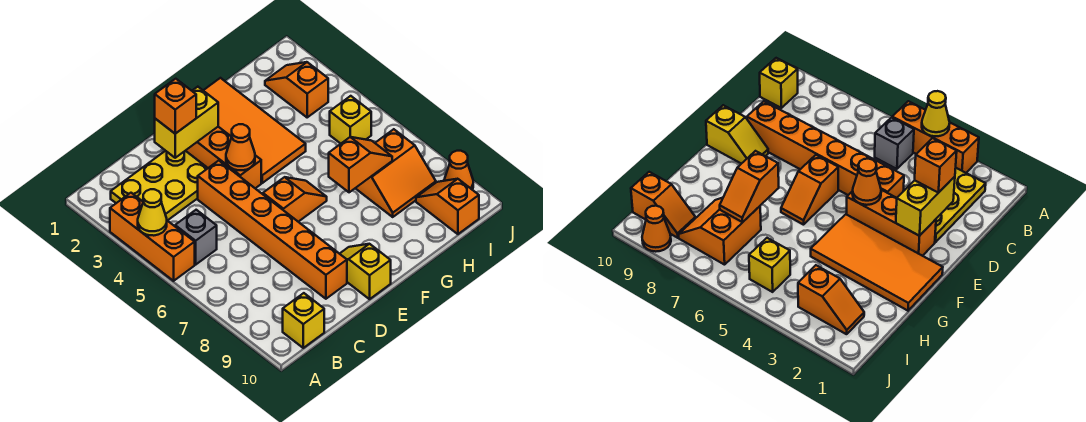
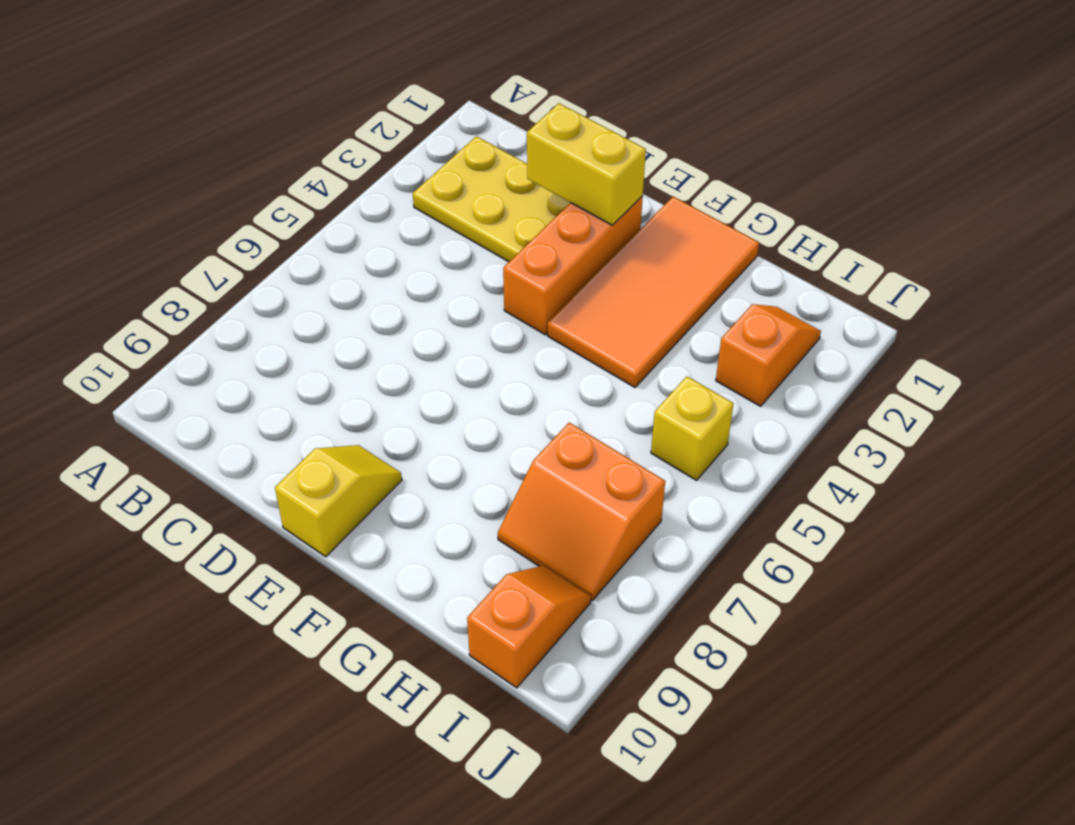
none -> orange 1x3 brick [110,193,195,281]
none -> grey 1x1 brick [175,210,217,265]
none -> yellow 1x1 brick [283,293,324,348]

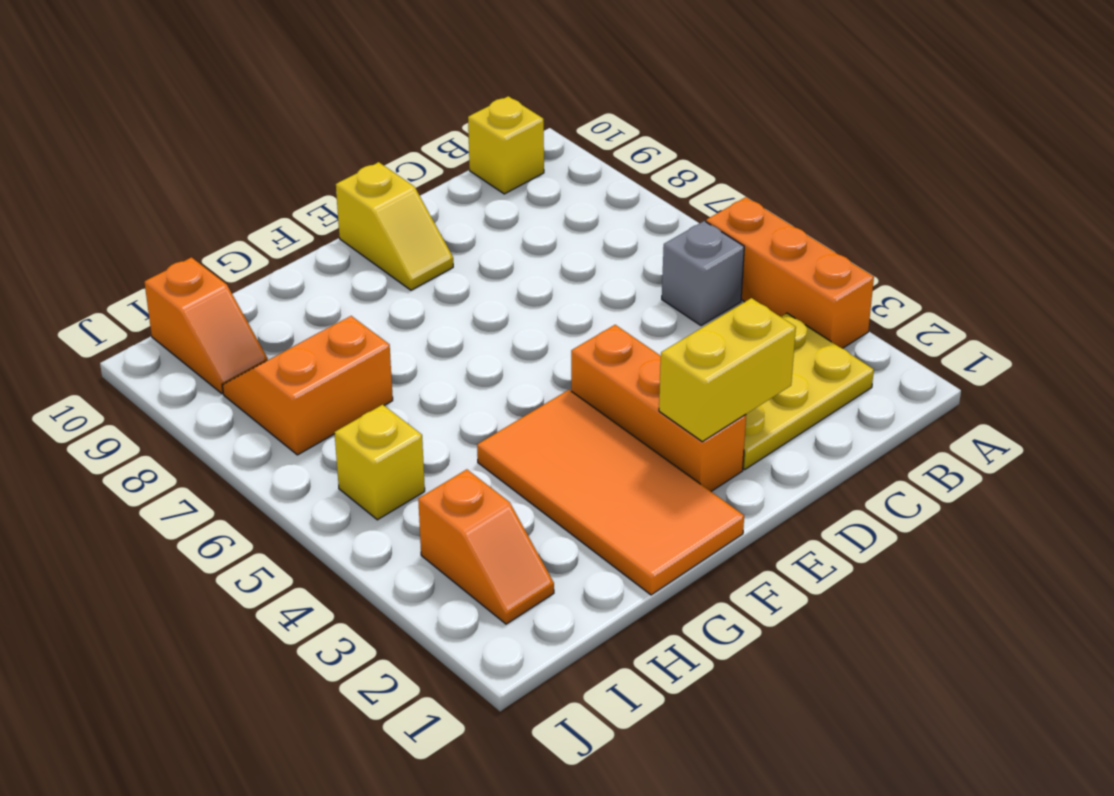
none -> orange 1x6 brick [198,161,347,299]
none -> orange 1x2 slope [263,177,327,222]
none -> orange 1x1 cone [444,151,473,189]

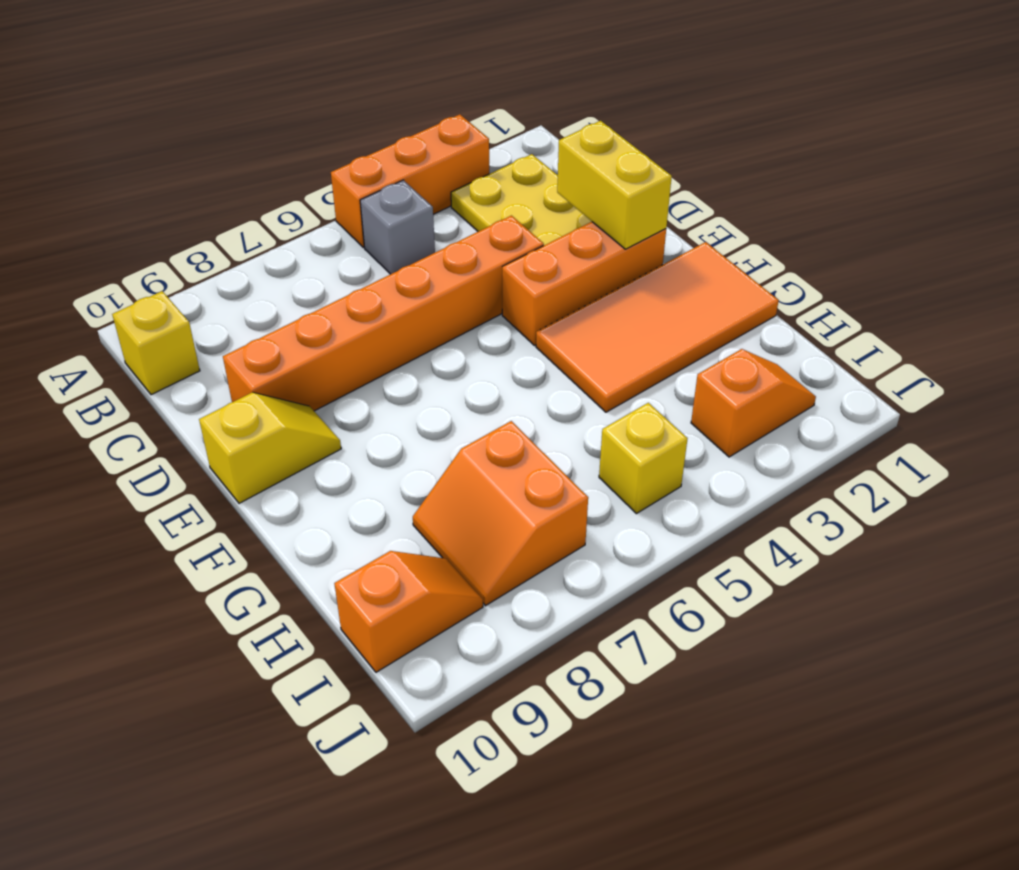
none -> orange 1x2 slope [263,177,327,222]
none -> orange 1x1 cone [444,151,473,189]
none -> yellow 1x1 cone [138,189,167,236]

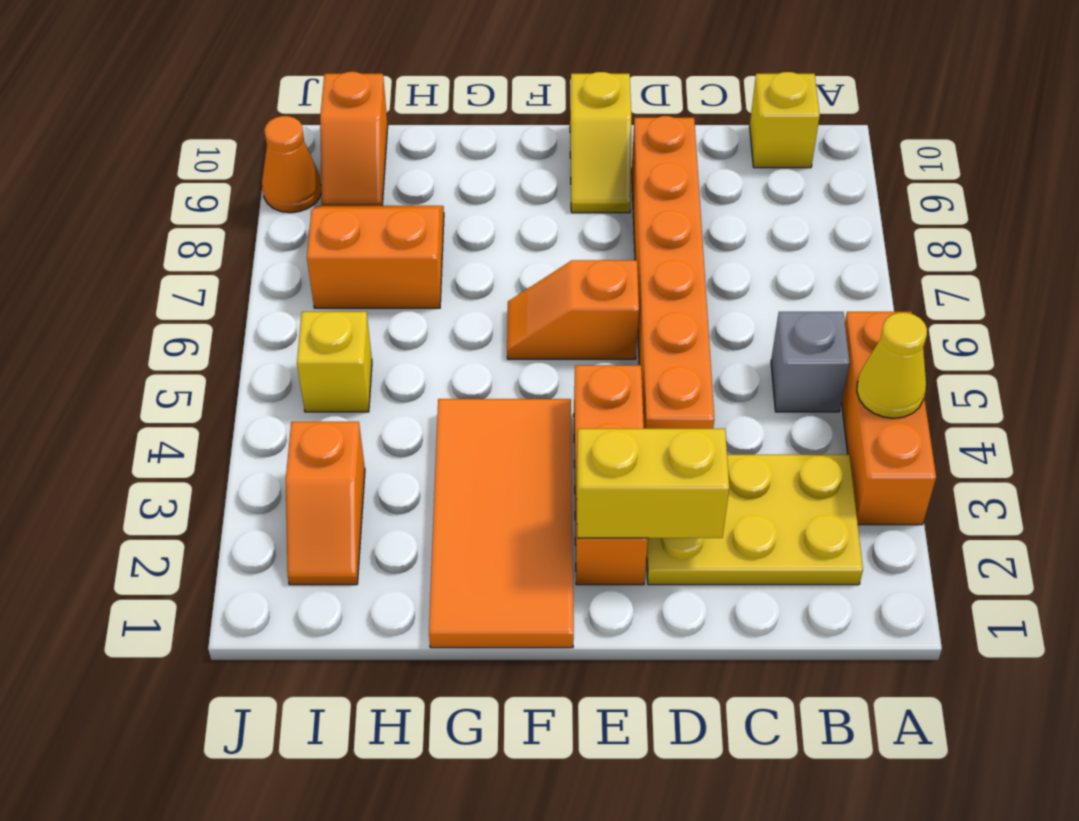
none -> orange 1x1 cone [226,124,255,170]
none -> orange 1x2 slope [329,137,392,192]
none -> orange 1x1 brick [155,79,196,134]

